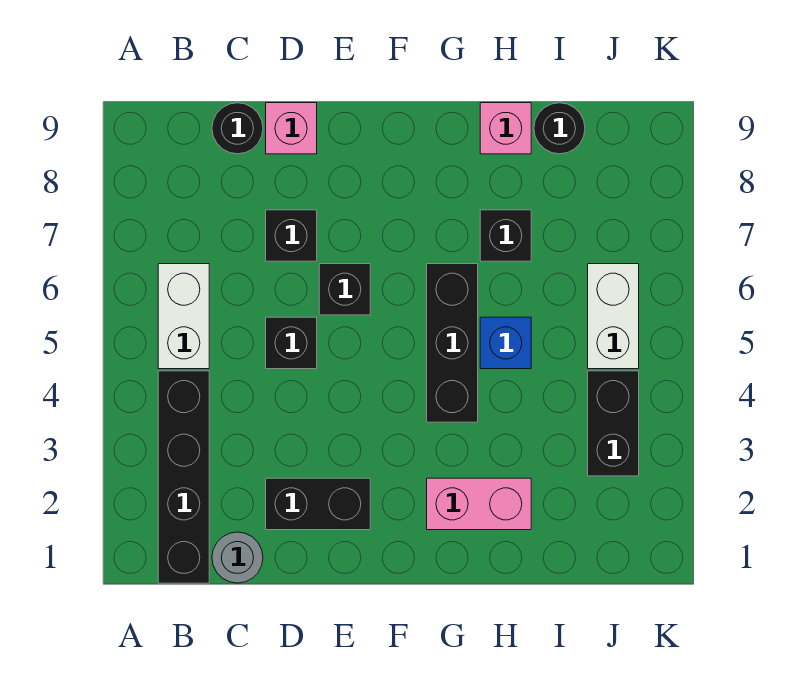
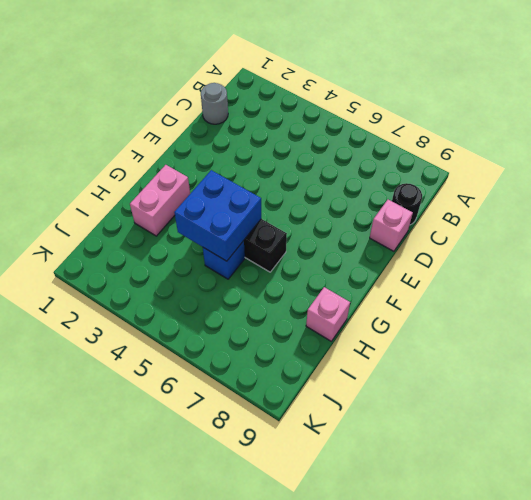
blue 2x2 brick [174,170,261,261] -> none
none -> black 1x4 brick [158,371,209,583]
none -> white 1x2 brick [158,264,209,369]
none -> black 1x2 brick [266,478,370,530]

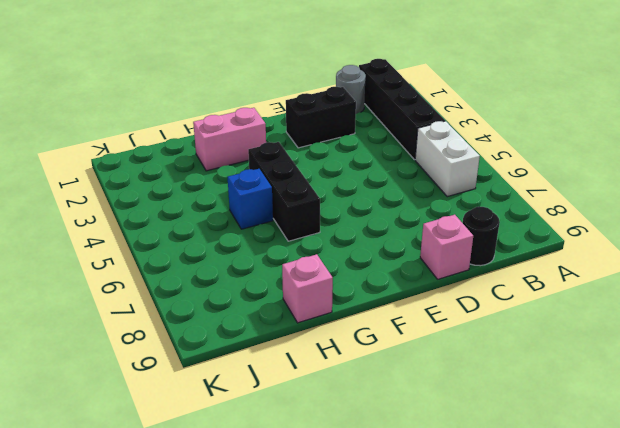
none -> black 1x1 brick [266,317,317,369]
none -> black 1x1 brick [266,210,317,261]
none -> black 1x1 brick [319,264,370,315]

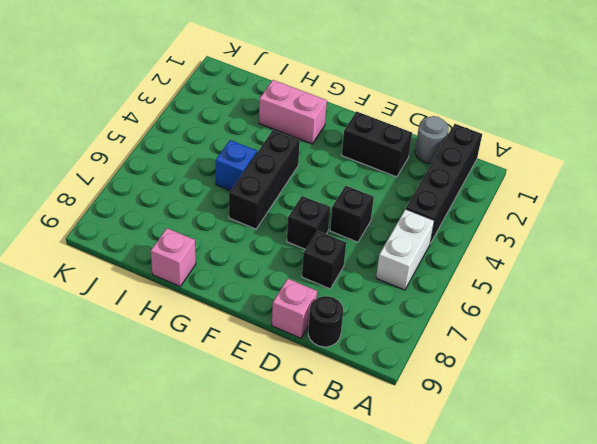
none -> black 1x1 brick [480,210,531,261]
none -> black 1x1 round brick [534,103,585,154]
none -> black 1x2 brick [588,371,639,476]

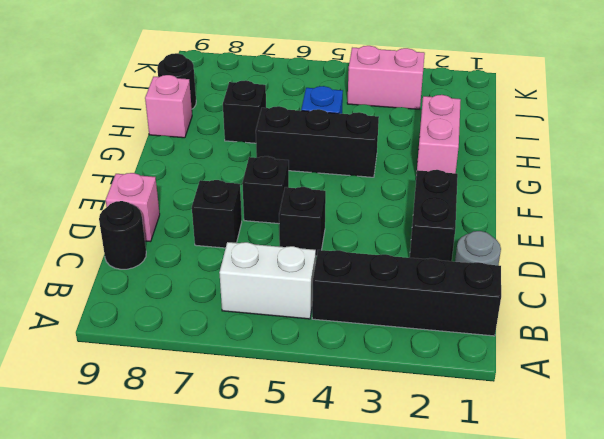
pink 1x2 brick [347,46,425,109] -> black 1x2 brick [588,371,639,476]
none -> white 1x2 brick [588,264,639,369]

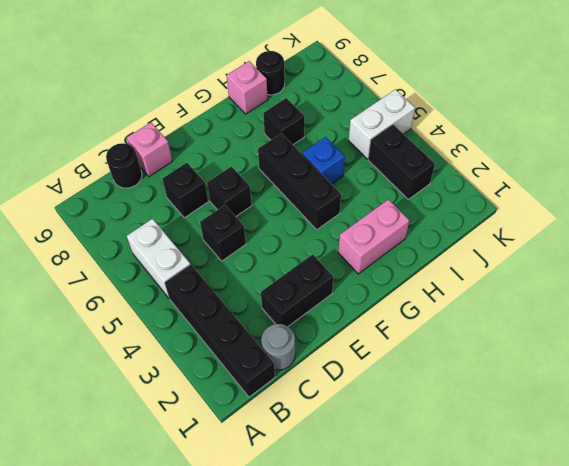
white 1x2 brick [349,89,415,159] -> white 1x2 brick turned to [588,264,639,369]

